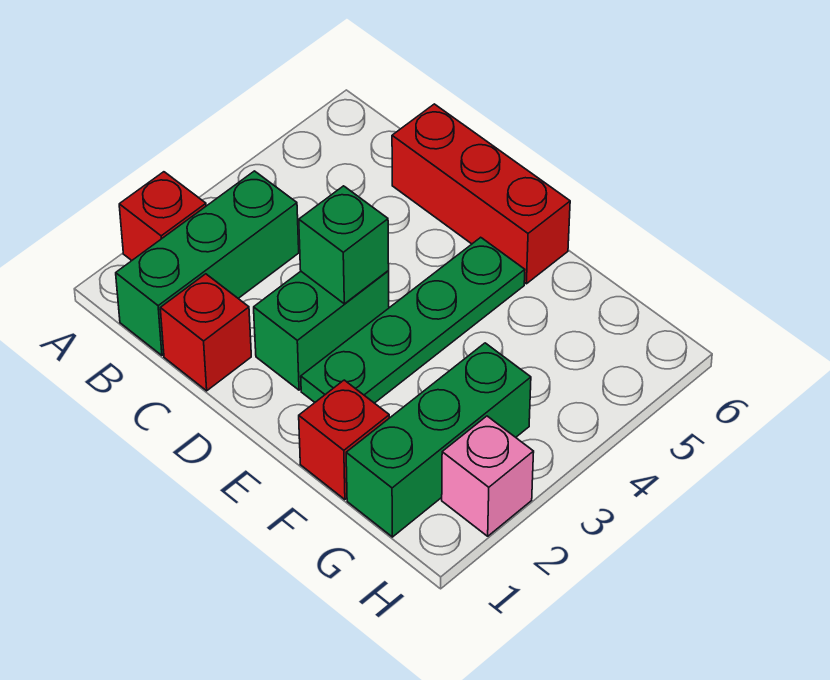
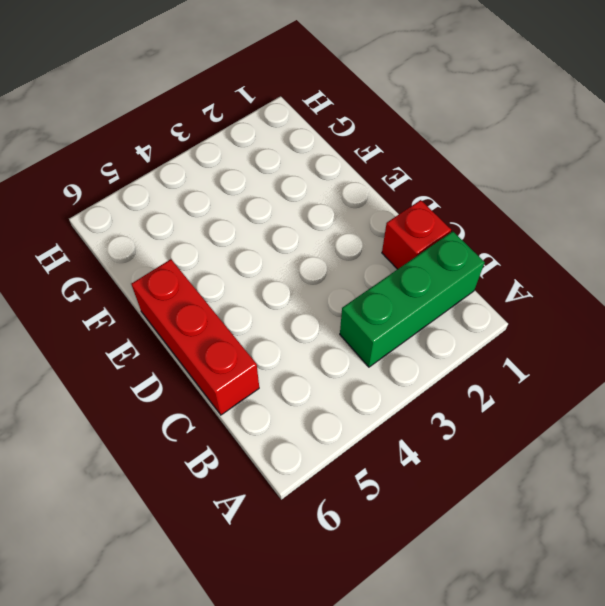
none -> red 1x1 brick [119,172,206,260]
none -> green 1x2 brick [254,271,389,390]

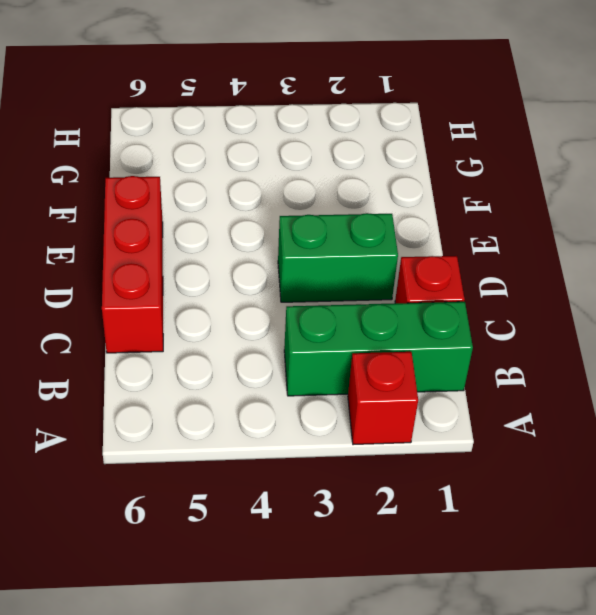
none -> green 1x4 plate [301,237,525,403]
none -> red 1x1 brick [299,380,389,500]

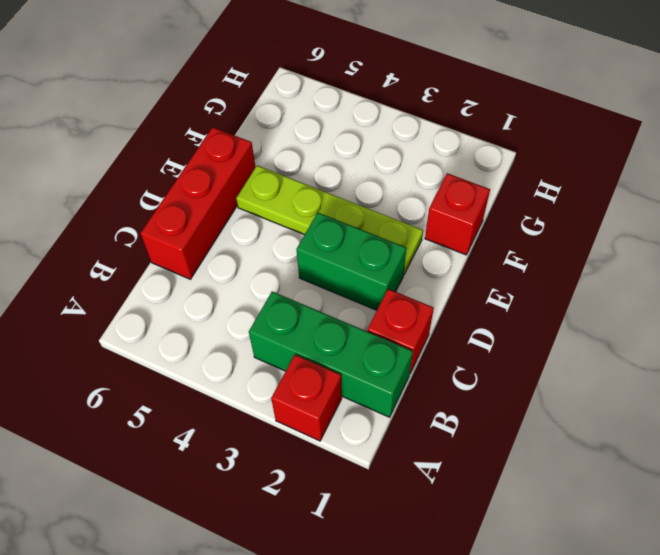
lime 1x4 plate [236,165,423,275] -> green 1x4 plate [301,237,525,403]
none -> green 1x3 brick [346,343,531,537]
none -> pink 1x1 brick [442,416,534,536]

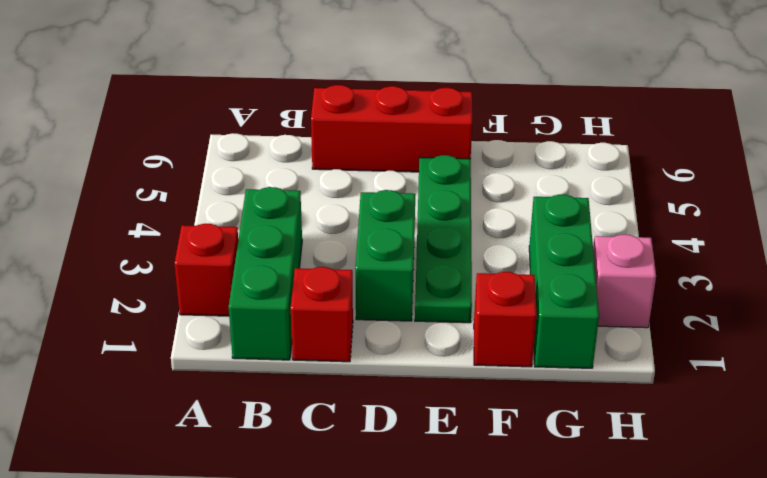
none -> green 1x1 brick [299,186,389,304]

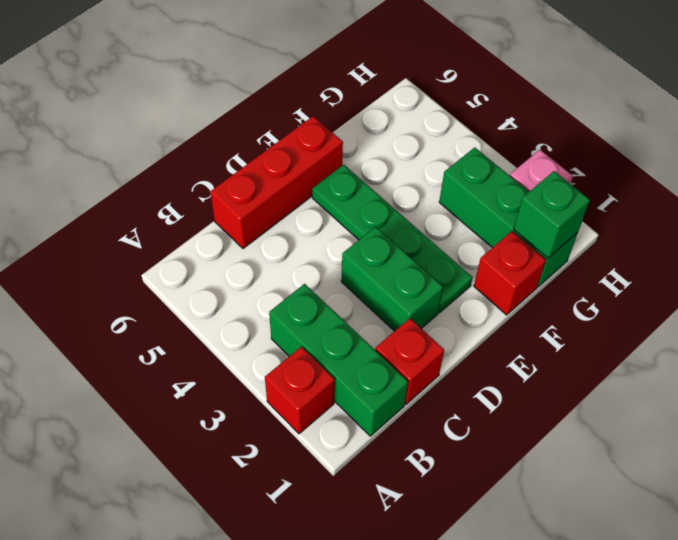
green 1x1 brick [514,171,590,258] -> green 1x1 brick moved to [299,186,389,304]

